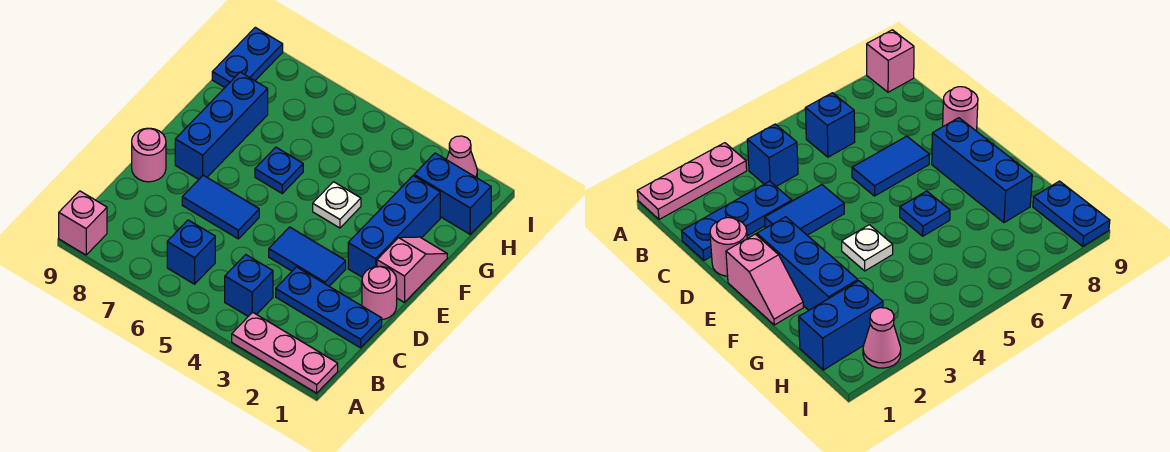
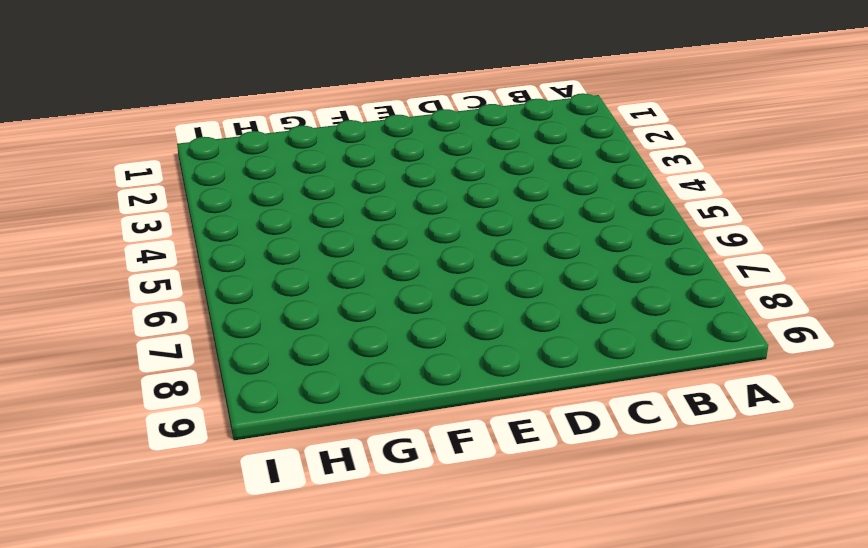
none -> pink 1x3 plate [232,312,338,393]
none -> pink 1x1 brick [59,191,107,255]
none -> blue 1x1 brick [225,255,273,316]

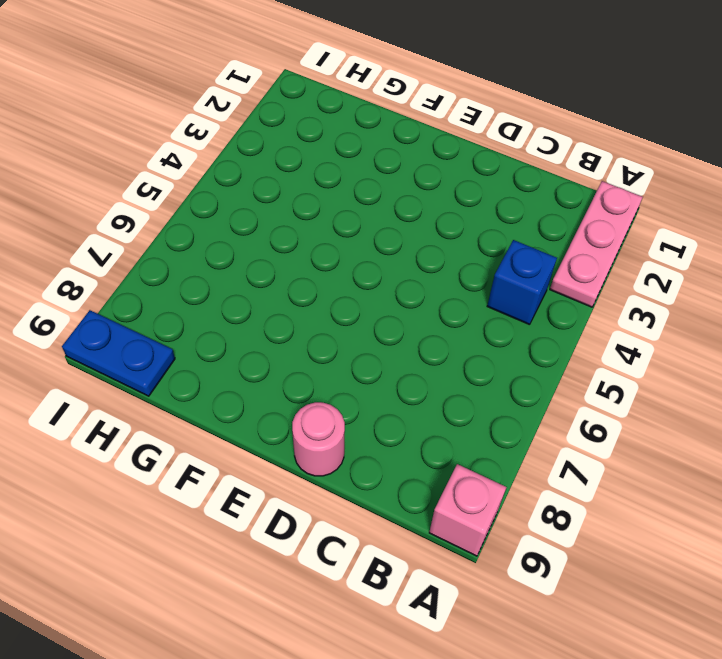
none -> blue 1x1 brick [167,220,215,284]
none -> blue 1x3 plate [276,267,382,348]
none -> pink 1x1 round brick [362,266,397,320]

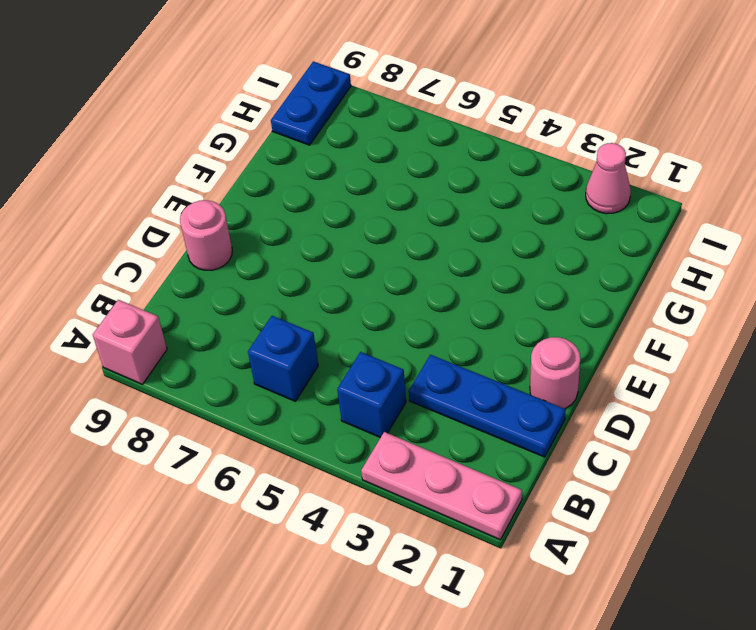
none -> blue 1x2 tile [269,227,346,286]
none -> blue 1x2 tile [182,175,259,239]
none -> pink 1x2 slope [377,237,447,303]

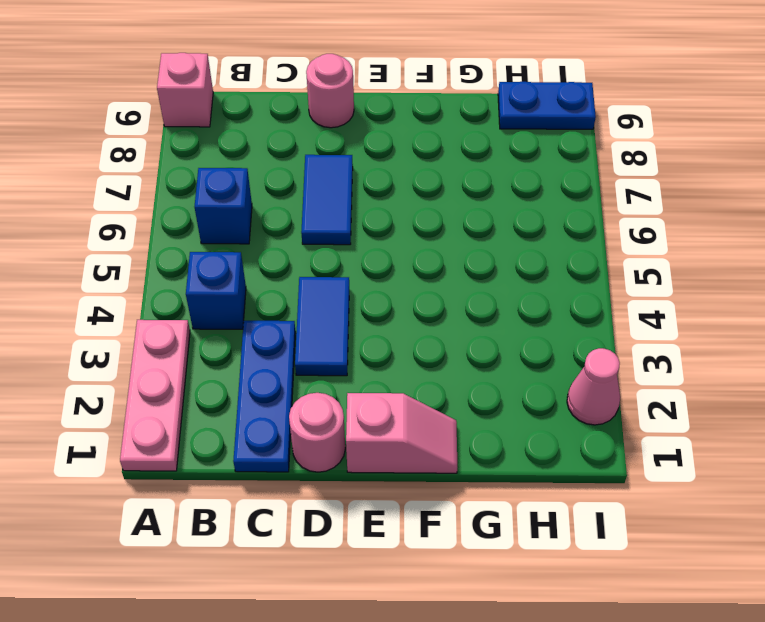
none -> blue 1x3 brick [348,176,440,277]
none -> blue 1x3 brick [175,72,268,179]
none -> white 1x1 plate [313,182,361,228]

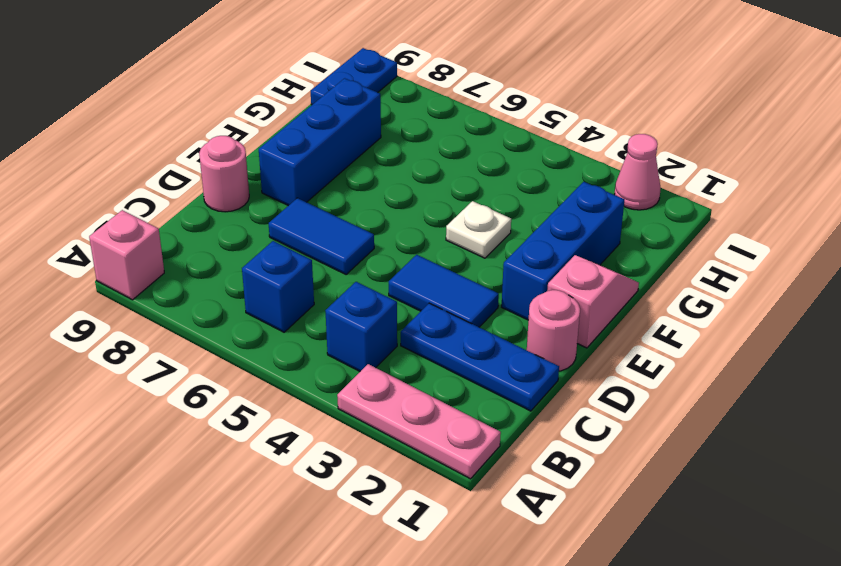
none -> blue 1x1 plate [255,147,303,193]
none -> blue 1x2 brick [414,153,491,234]

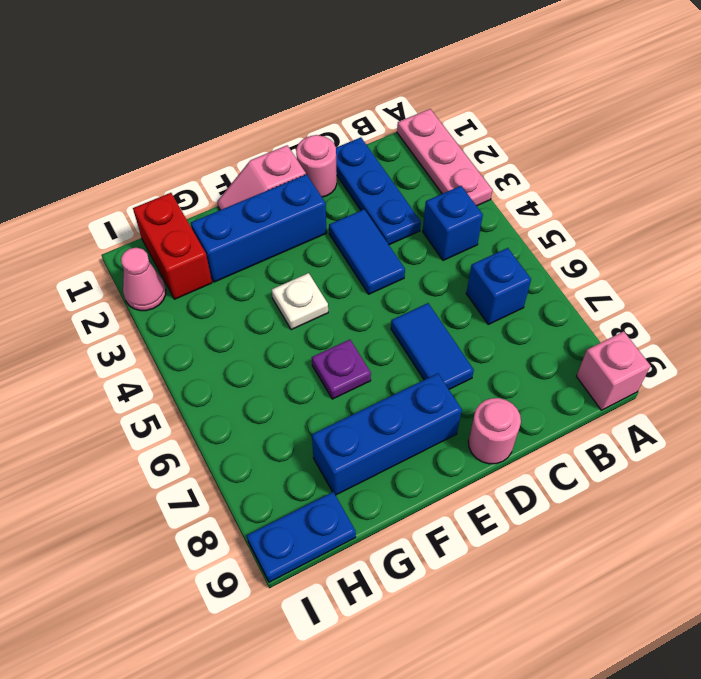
purple 1x1 plate [312,339,371,399] -> blue 1x1 plate [255,147,303,193]
red 1x2 brick [133,193,212,299] -> blue 1x2 brick [414,153,491,234]

